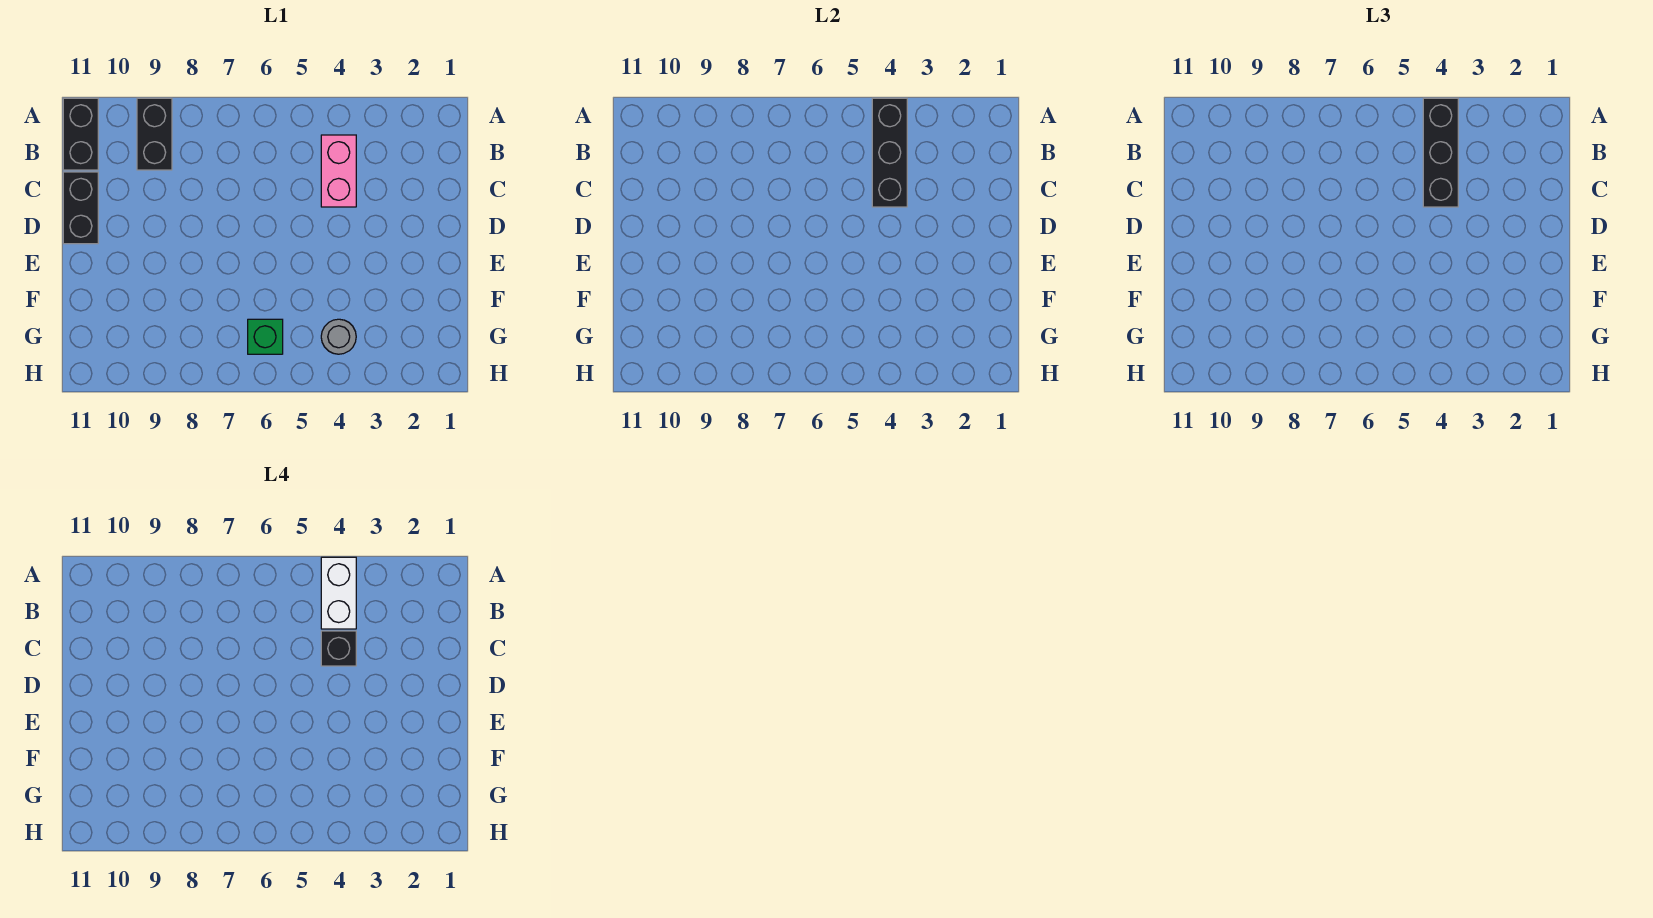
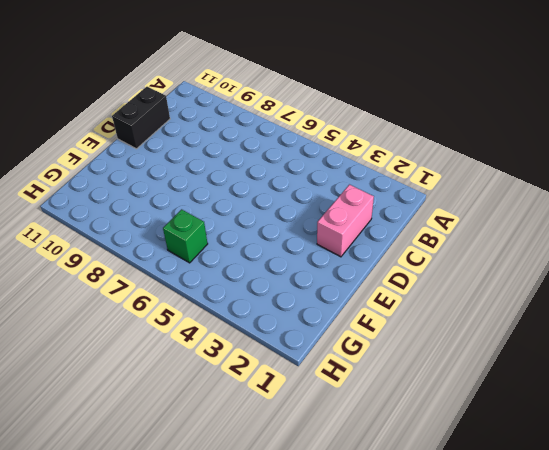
pink 1x2 brick [317,184,374,257] -> pink 1x2 brick moved to [321,135,356,207]
none -> black 1x2 brick [137,98,172,170]
none -> black 1x2 brick [63,98,98,170]

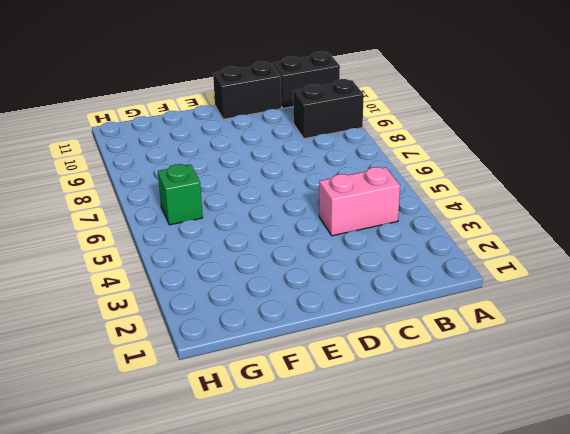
none -> grey 1x1 round brick [321,319,356,354]
none -> black 1x3 brick [872,98,907,207]

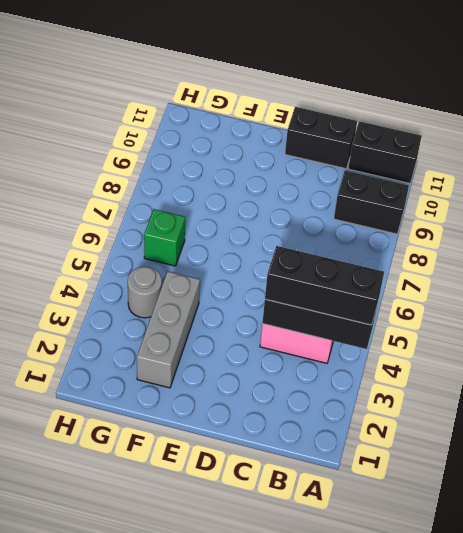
grey 1x3 brick [137,272,200,388] -> none
none -> white 1x2 brick [321,557,356,629]
none -> black 1x1 brick [321,631,356,666]

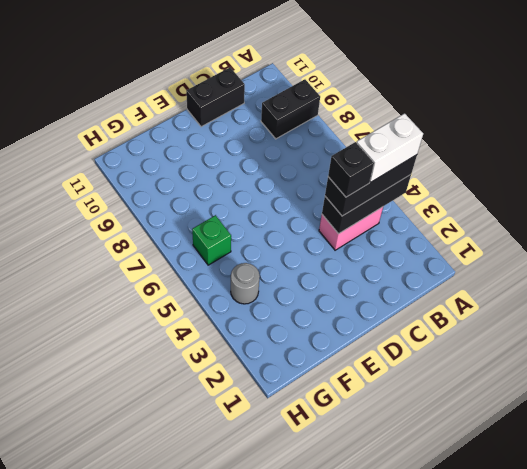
none -> black 1x2 brick [63,98,98,170]

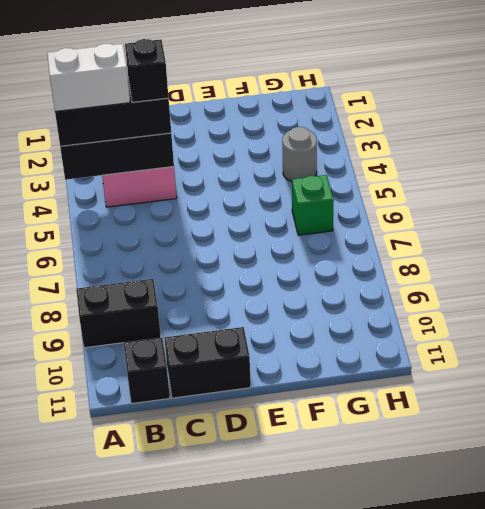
black 1x1 brick [124,338,170,404] -> black 1x2 brick [63,98,98,170]

